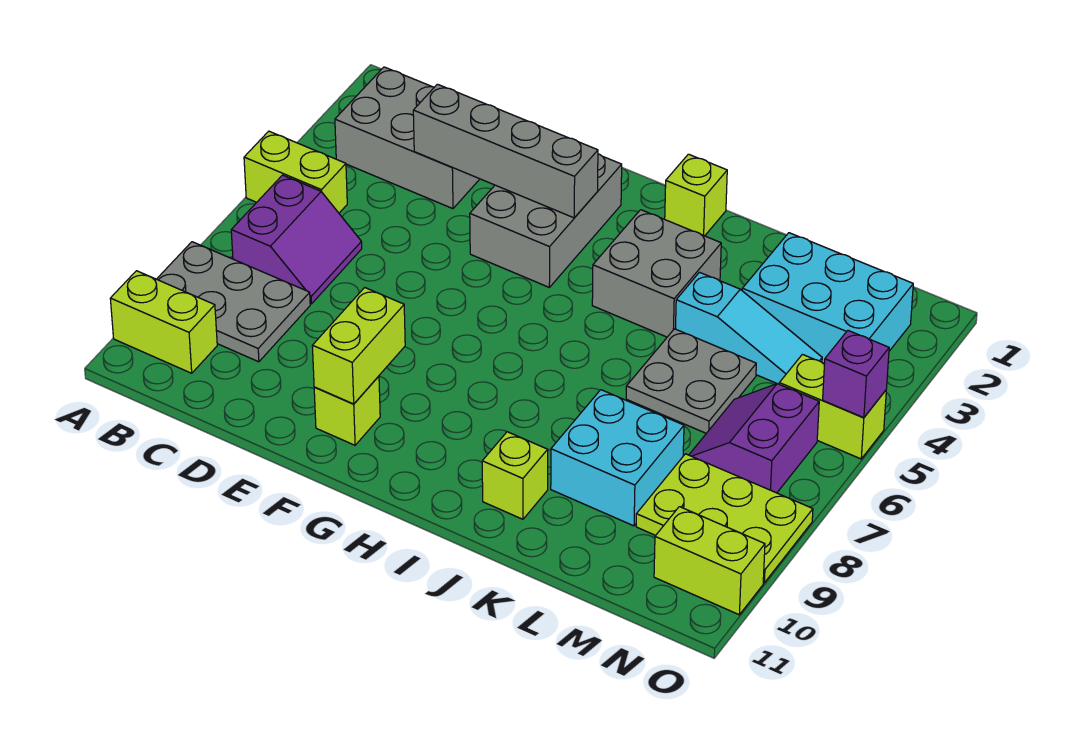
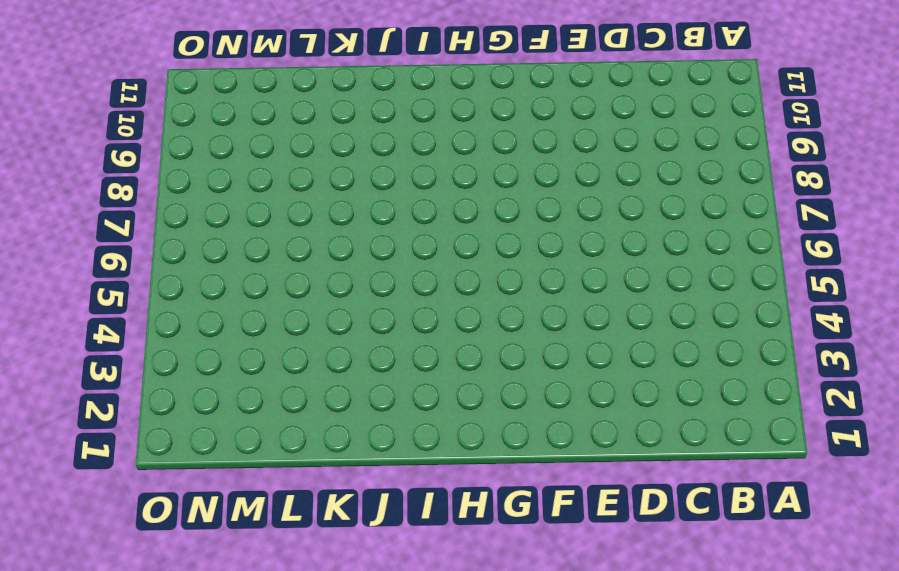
none -> lime 1x2 brick [244,131,347,213]
none -> grey 2x3 plate [157,242,310,362]
none -> lime 1x2 brick [110,271,217,373]

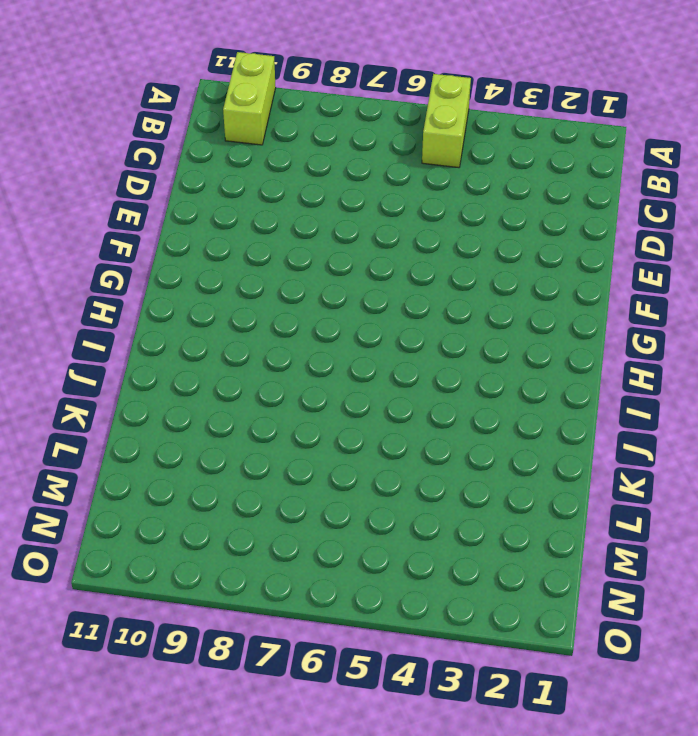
none -> grey 2x3 plate [157,242,310,362]
none -> grey 2x3 brick [335,67,479,209]
none -> purple 2x2 slope [231,175,362,304]

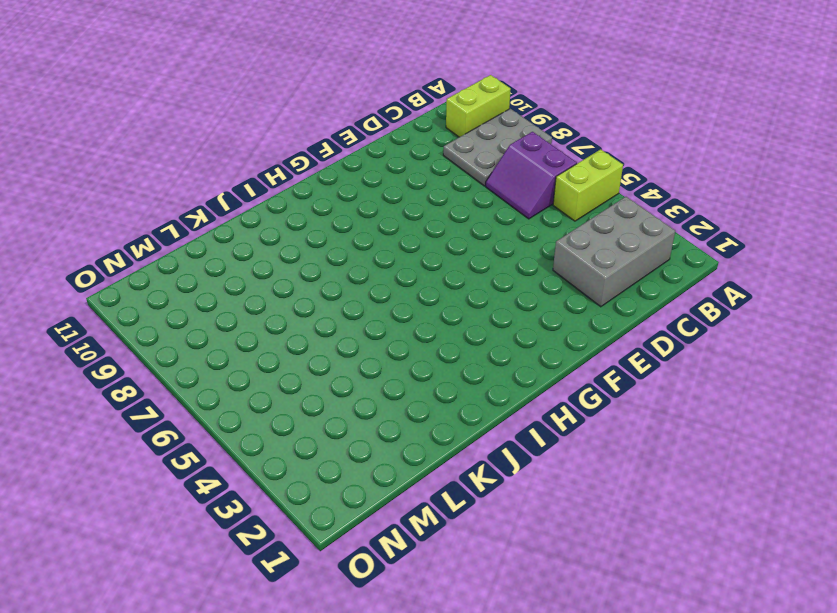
none -> grey 2x3 brick [470,154,622,287]
none -> lime 1x1 brick [314,376,380,445]
none -> lime 1x1 brick [665,154,727,236]

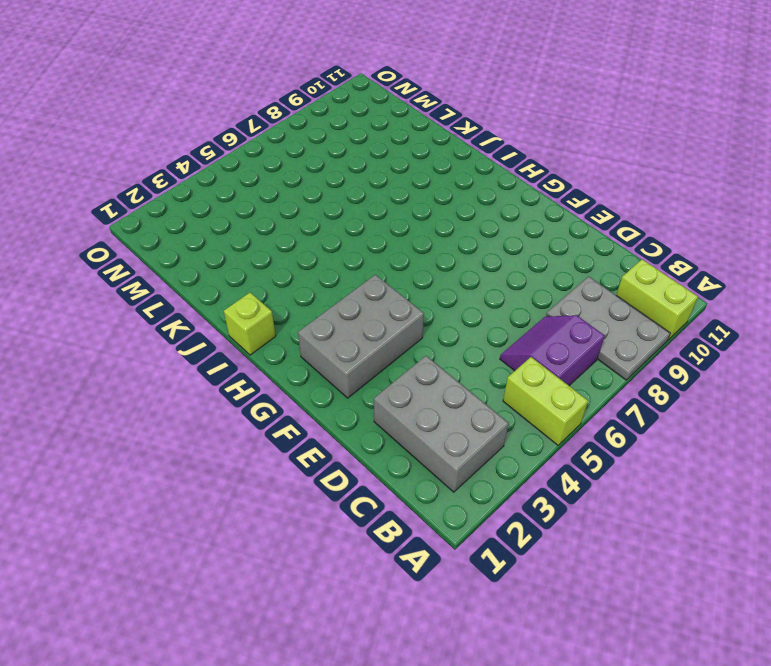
none -> lime 1x1 brick [314,376,380,445]
none -> grey 2x2 brick [592,210,721,337]
none -> lime 1x1 brick [482,432,548,519]

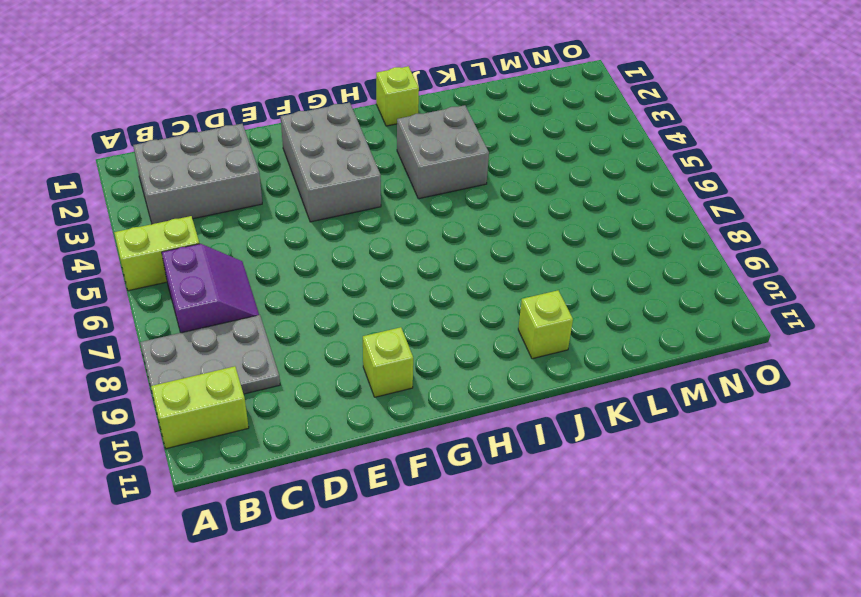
none -> cyan 1x3 slope [676,272,822,384]
none -> grey 2x2 plate [626,329,756,433]
none -> cyan 2x2 brick [551,390,684,526]

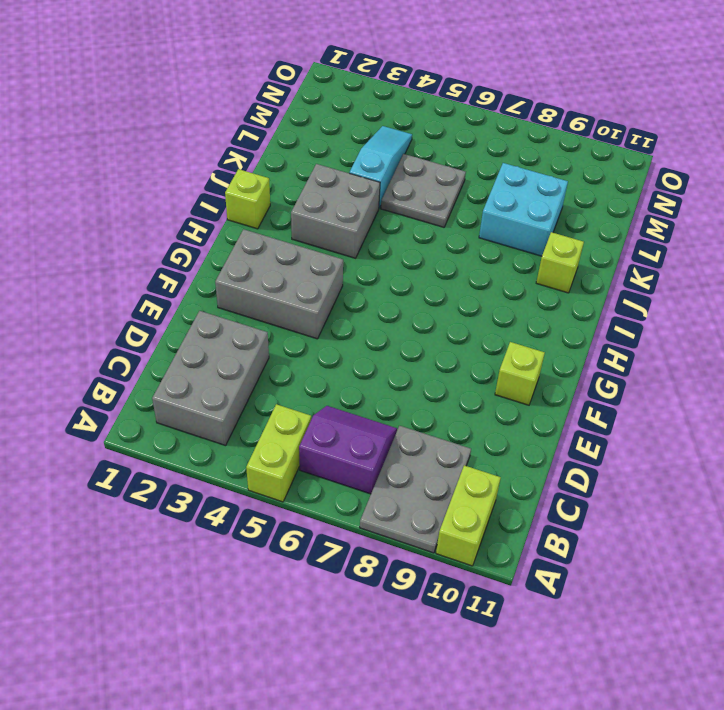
none -> cyan 2x3 brick [742,233,913,364]
none -> purple 2x2 slope [689,384,819,493]
none -> lime 2x3 plate [636,454,813,583]

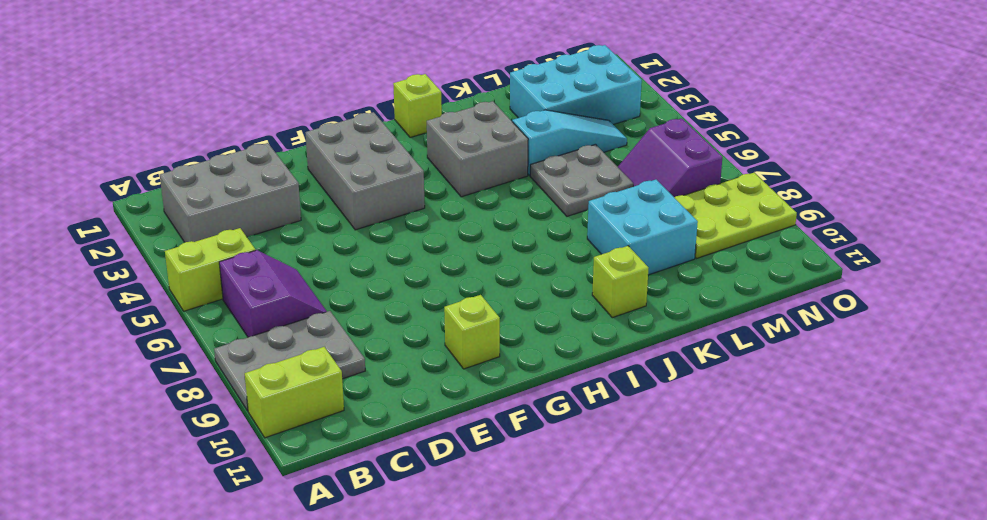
none -> lime 1x2 brick [779,354,886,459]
none -> lime 1x2 brick [654,507,765,615]
none -> grey 1x4 brick [413,84,598,218]

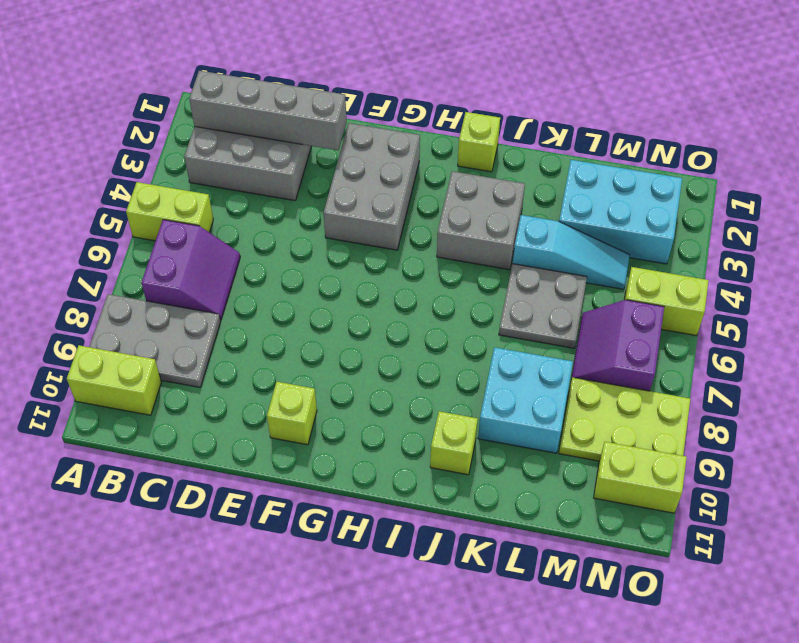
grey 1x4 brick [189,71,347,150] -> grey 1x4 brick moved to [413,84,598,218]
none -> lime 1x2 brick [312,288,405,404]
none -> purple 1x1 brick [823,331,889,418]

